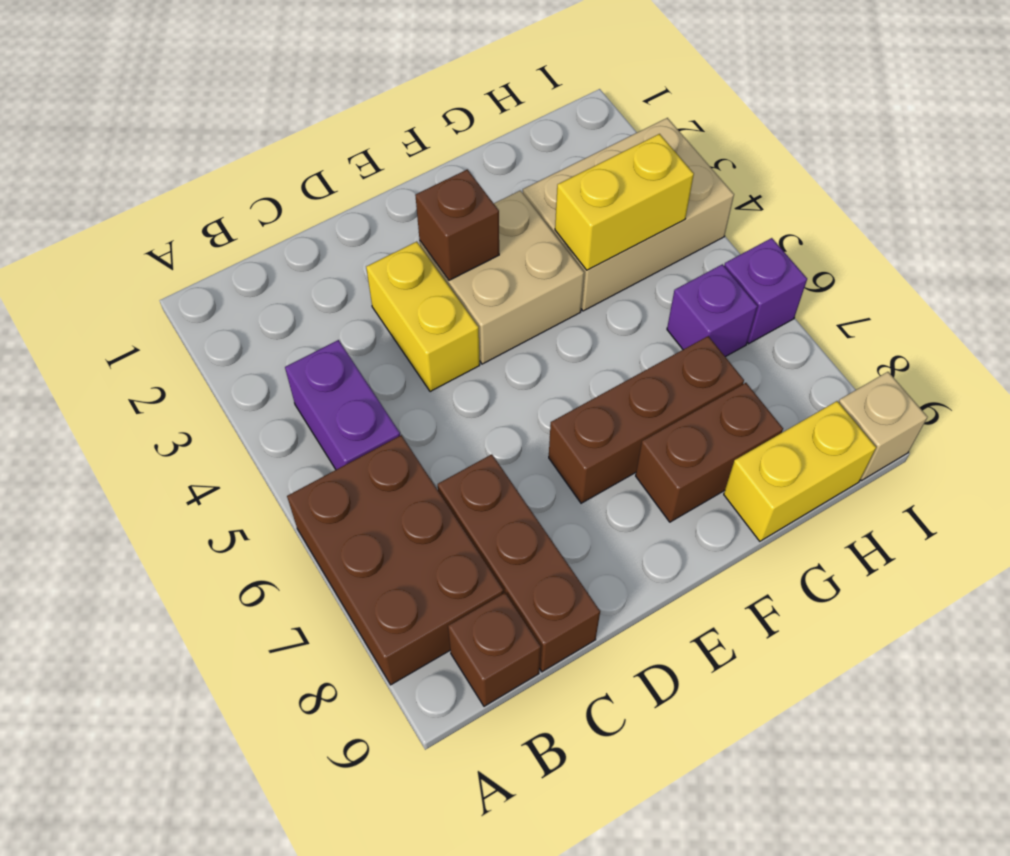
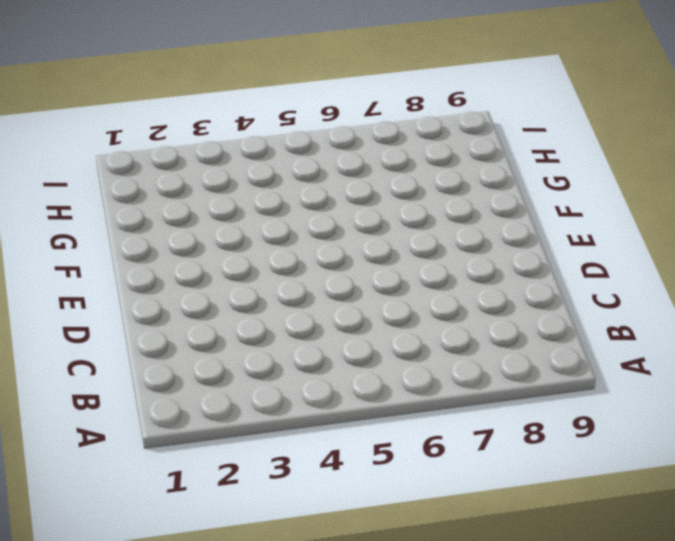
none -> brown 2x3 brick [287,435,503,685]
none -> purple 1x2 brick [285,340,400,470]
none -> brown 1x1 brick [448,593,541,706]

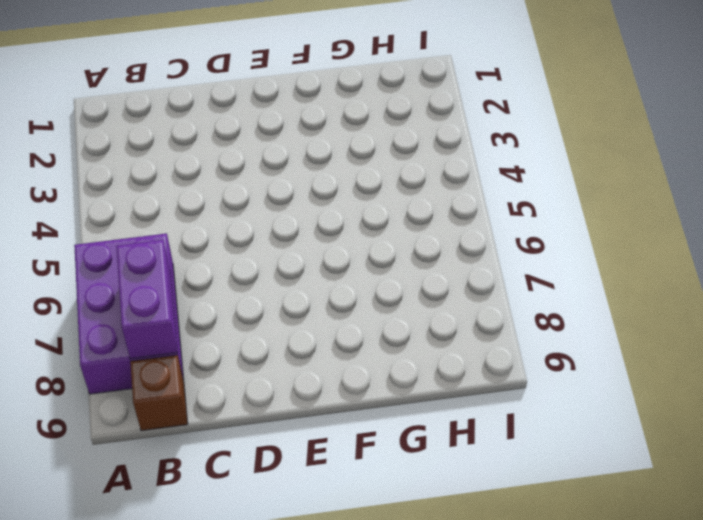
purple 2x3 brick [74,233,184,394] -> brown 2x3 brick [287,435,503,685]
purple 1x2 brick [116,240,177,359] -> purple 1x2 brick moved to [285,340,400,470]
none -> brown 1x3 brick [438,454,600,672]
none -> yellow 1x2 brick [366,242,480,392]
none -> tan 2x2 brick [420,191,584,364]

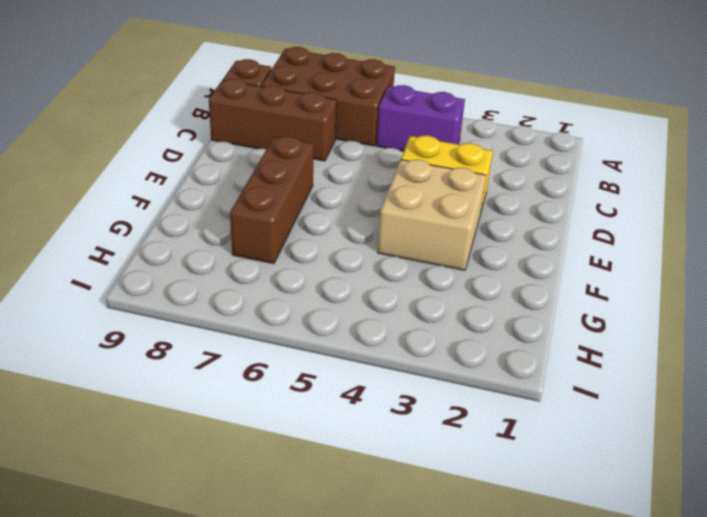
none -> brown 1x2 brick [636,383,783,522]
none -> tan 2x3 brick [523,118,734,311]
none -> yellow 1x2 brick [724,401,876,541]

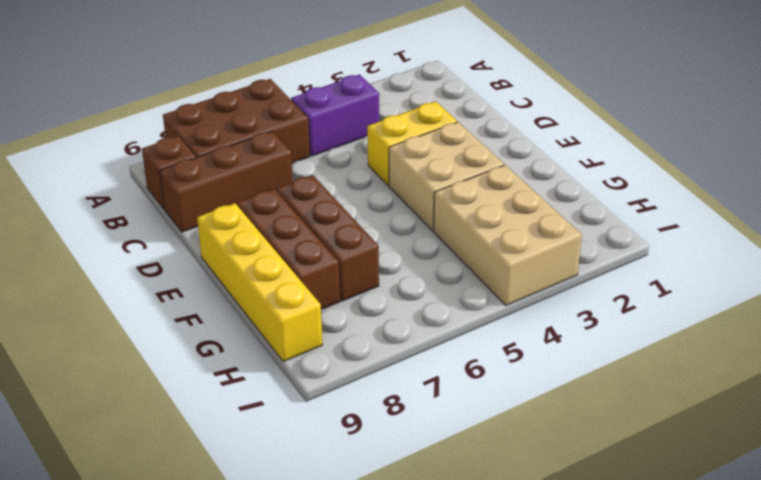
brown 1x3 brick [237,189,340,309] -> brown 1x2 brick [636,383,783,522]
yellow 1x4 brick [197,203,322,362] -> yellow 1x2 brick [724,401,876,541]
none -> purple 1x1 brick [667,264,757,357]
none -> purple 1x1 brick [724,238,807,344]
none -> tan 1x1 brick [839,372,927,481]

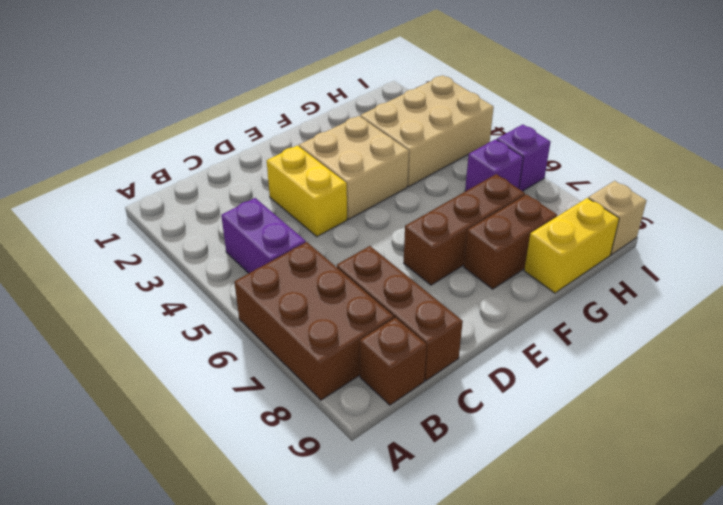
none -> brown 1x1 brick [415,169,499,280]
none -> yellow 1x2 brick [555,134,694,270]

